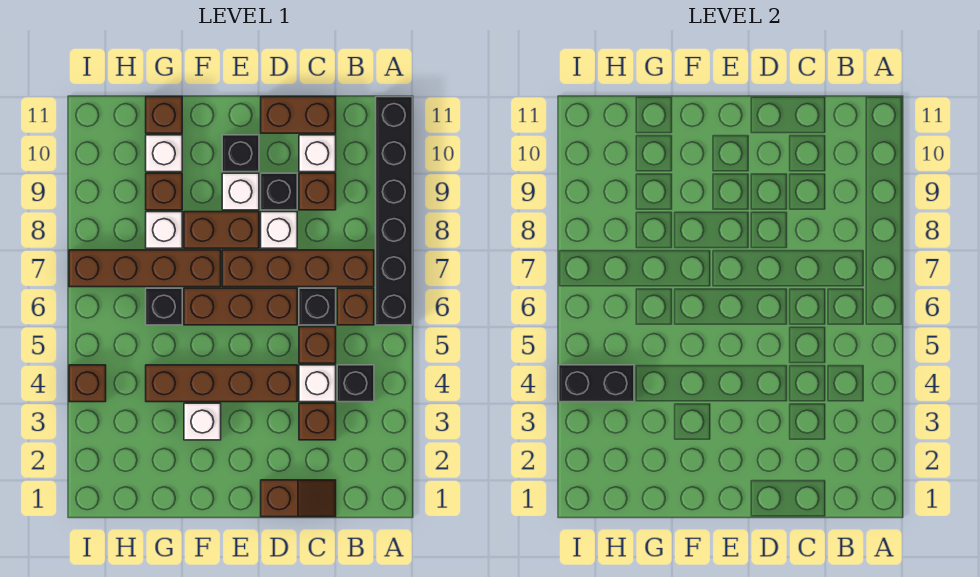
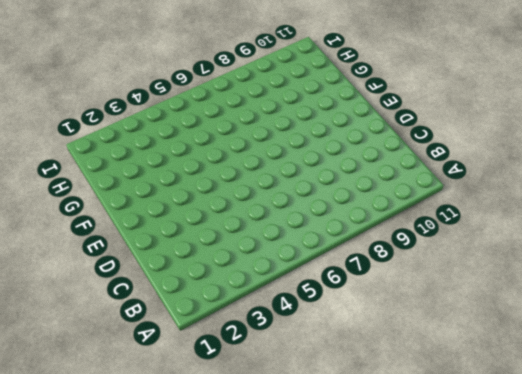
none -> black 1x6 brick [376,97,412,325]
none -> black 1x1 brick [337,365,374,402]
none -> brown 1x1 brick [337,288,374,325]

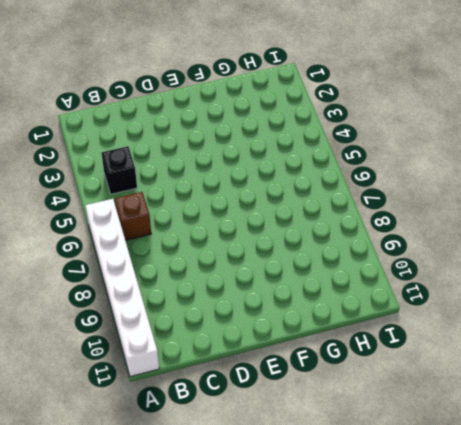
white 1x6 brick [85,199,159,377] -> black 1x6 brick [376,97,412,325]
none -> brown 1x4 brick [222,250,374,287]
none -> brown 1x2 slope [261,480,336,517]
none -> brown 1x1 brick [299,403,336,440]

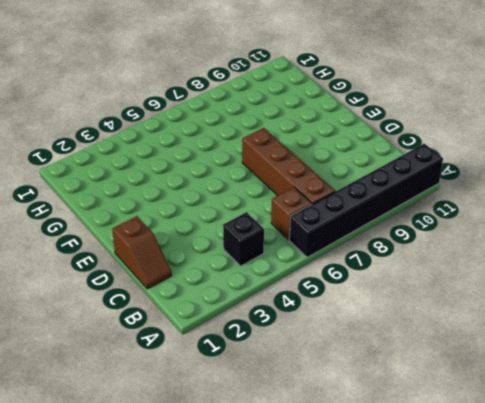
none -> brown 1x1 brick [299,403,336,440]
none -> white 1x1 brick [299,365,336,402]
none -> brown 1x1 brick [299,327,336,363]

